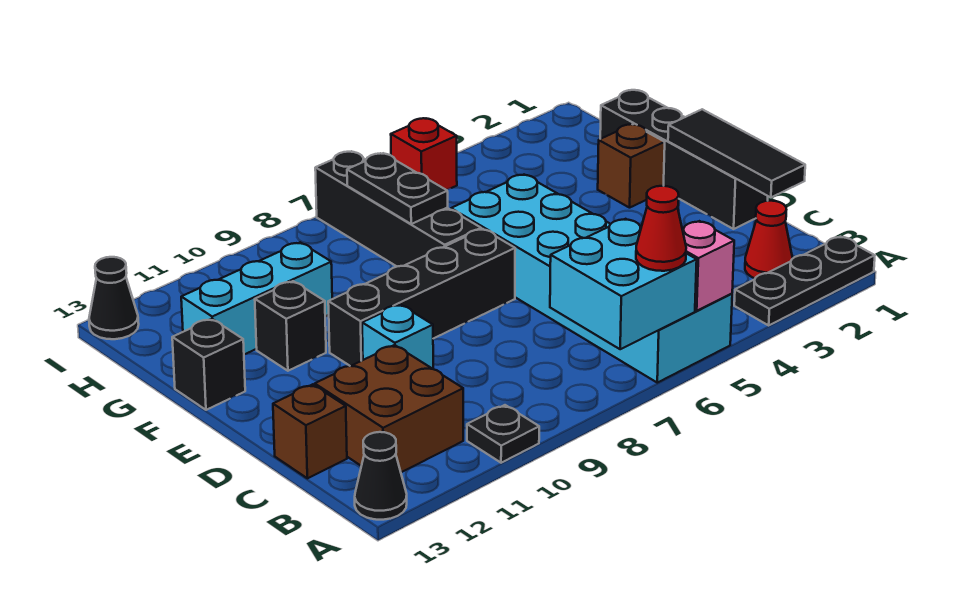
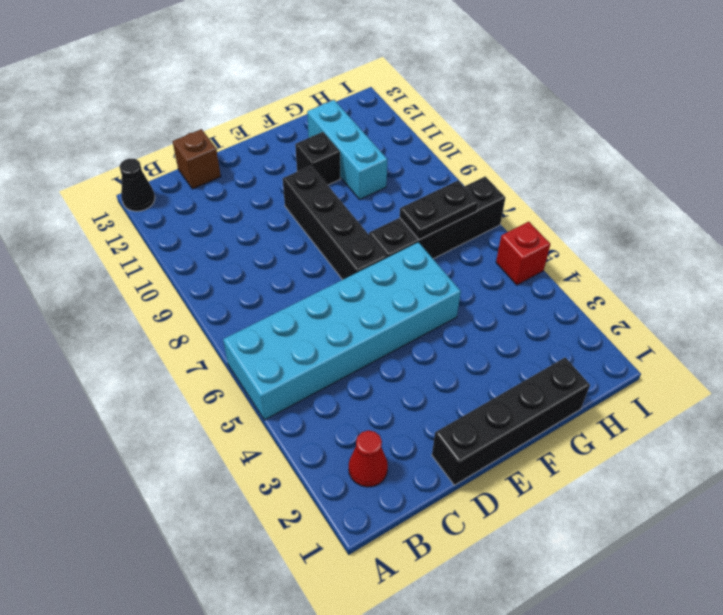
none -> black 1x3 plate [734,236,875,325]
none -> black 1x1 plate [467,405,539,463]
none -> brown 2x2 brick [315,345,463,472]

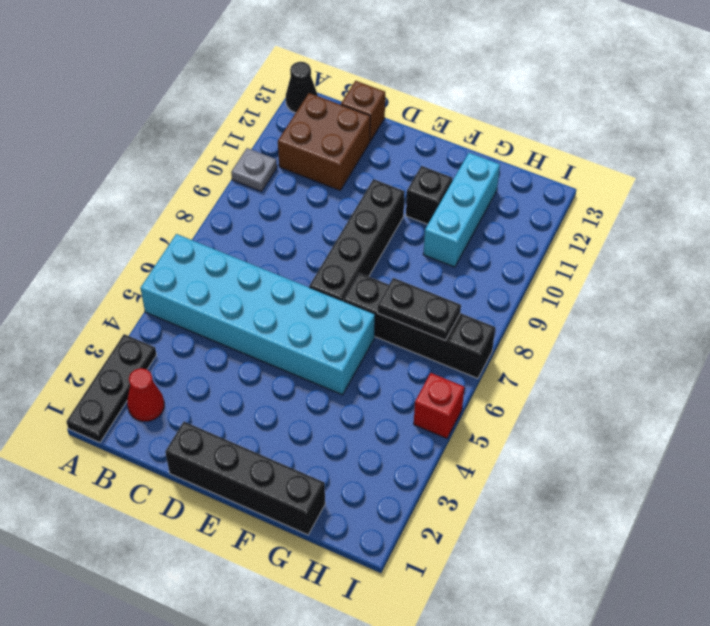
grey 1x1 plate [231,148,277,191] -> black 1x1 plate [467,405,539,463]
none -> cyan 1x1 brick [362,304,433,369]
none -> brown 1x1 brick [598,124,665,208]
none -> black 1x1 brick [172,319,245,410]

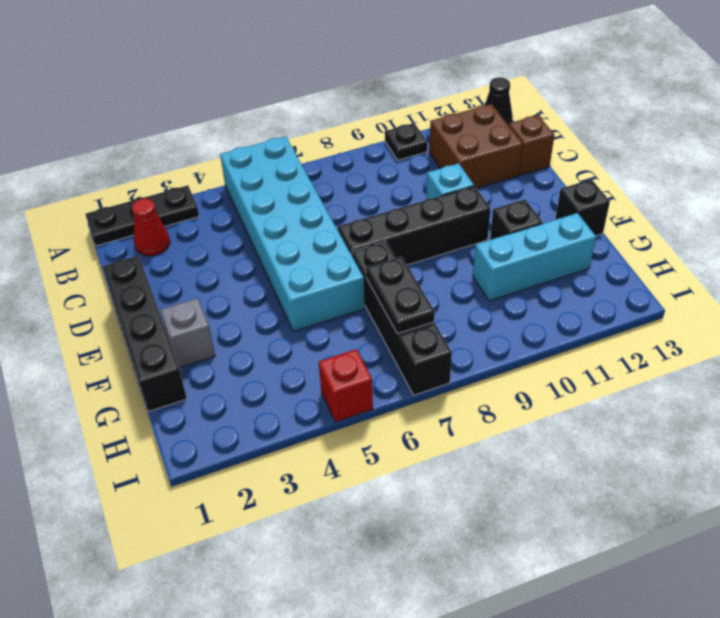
grey 1x1 brick [160,298,215,368] -> brown 1x1 brick [598,124,665,208]
none -> black 1x1 cone [89,257,139,339]
none -> pink 1x1 brick [682,221,734,311]
none -> cyan 2x2 brick [550,219,697,349]

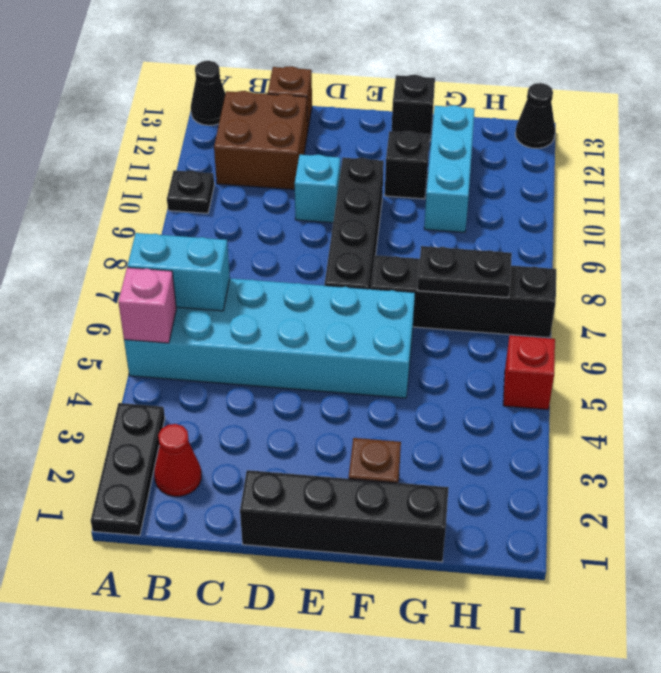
cyan 1x2 brick [127,233,230,311] -> cyan 2x2 brick [550,219,697,349]
none -> black 1x3 tile [668,109,805,197]
none -> red 1x1 cone [636,186,686,271]

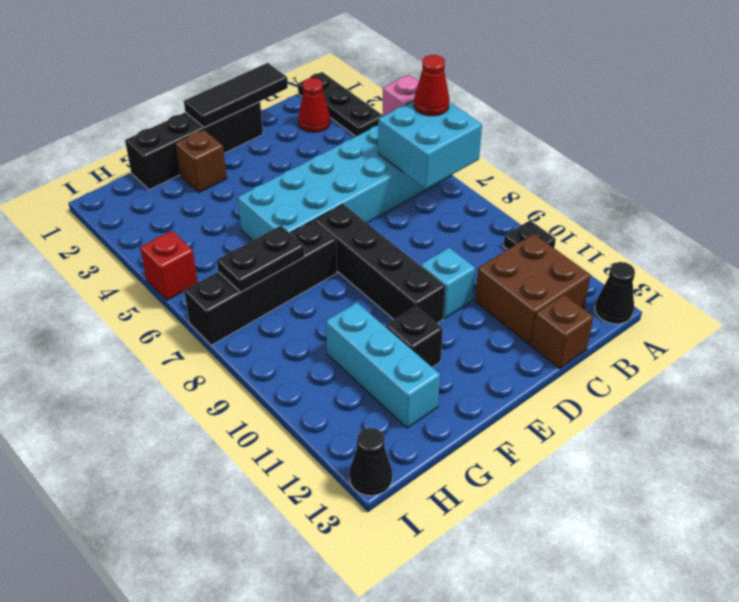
none -> black 1x1 brick [172,319,245,410]

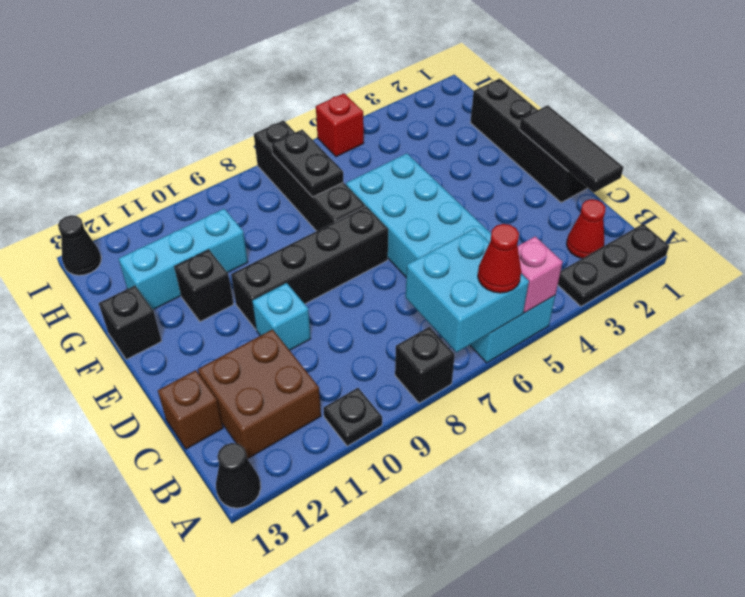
black 1x1 brick [395,327,455,403] -> none
none -> brown 1x1 brick [598,124,665,208]

